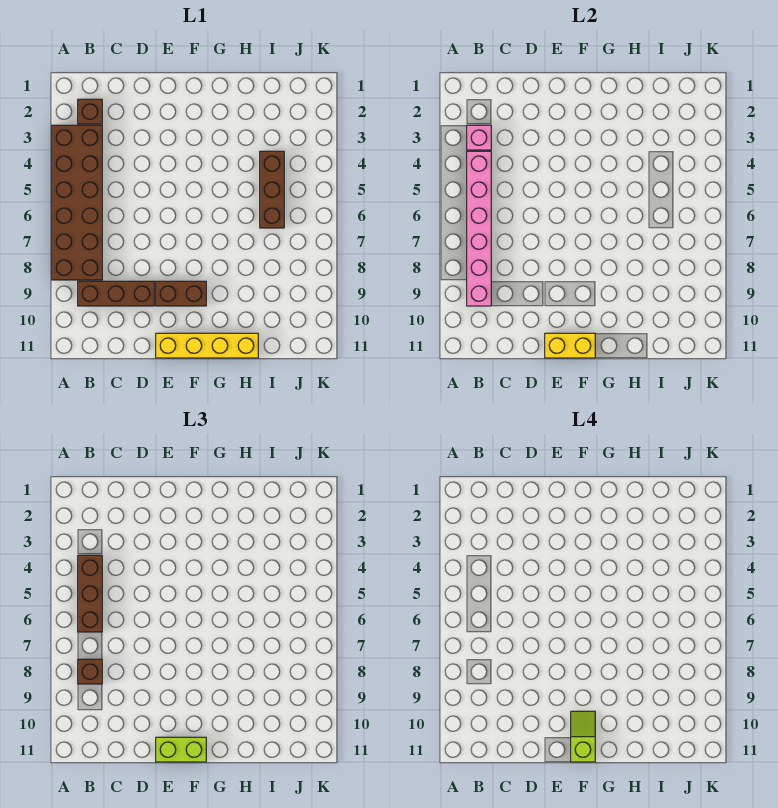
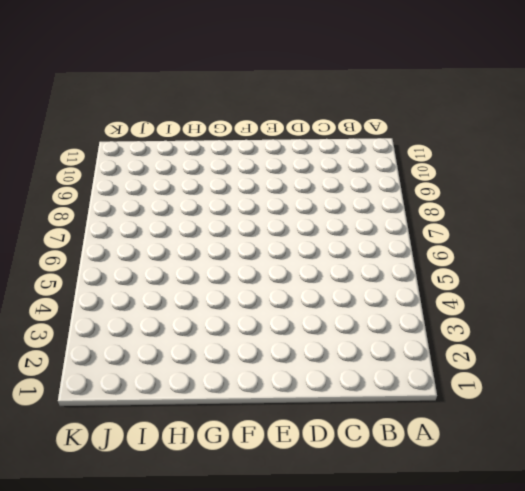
none -> brown 2x6 brick [52,125,102,280]
none -> brown 1x1 brick [78,99,102,124]
none -> brown 1x3 brick [78,281,154,306]

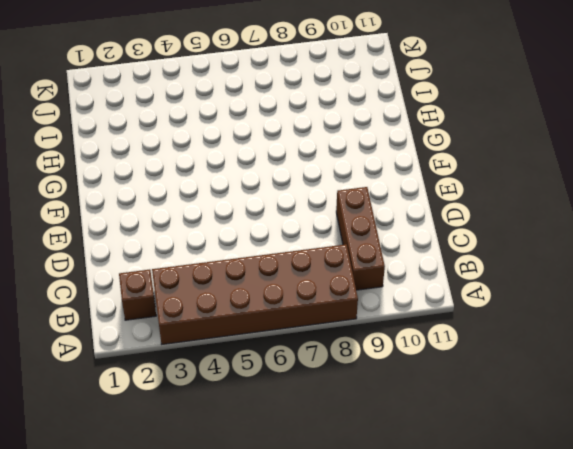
none -> brown 1x2 brick [156,281,206,306]
none -> yellow 1x4 brick [156,333,258,358]
none -> brown 1x3 brick [260,151,284,228]

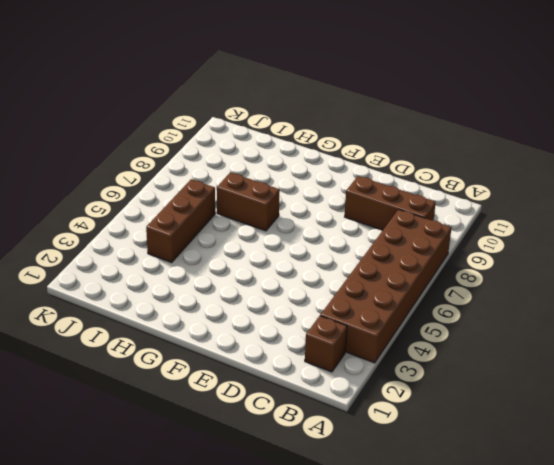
brown 1x2 brick [217,172,280,231] -> brown 1x2 brick moved to [156,281,206,306]
none -> yellow 1x4 brick [156,333,258,358]
none -> pink 1x1 brick [467,125,491,150]
none -> pink 1x6 brick [467,151,491,306]

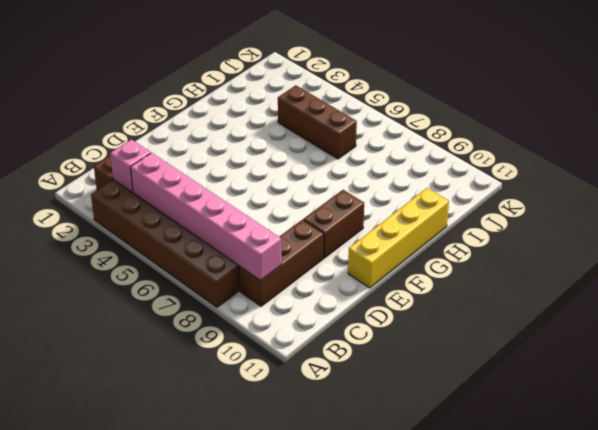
none -> yellow 1x2 brick [545,333,595,358]
none -> brown 1x3 brick [78,555,102,632]
none -> brown 1x1 brick [78,659,102,684]

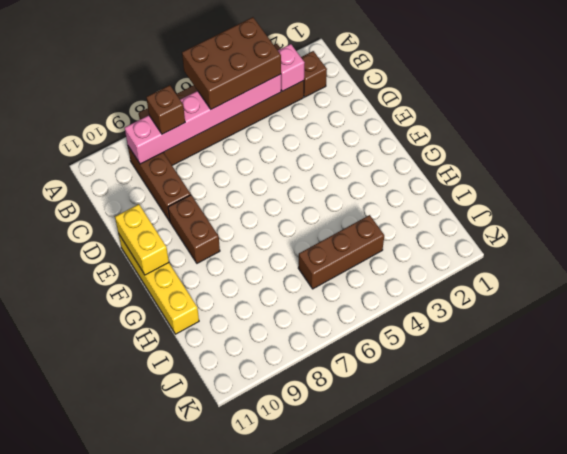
brown 2x3 brick [182,17,281,109] -> brown 1x3 brick [78,555,102,632]
none -> lime 1x2 brick [156,737,206,762]
none -> lime 1x2 slope [571,711,595,762]

